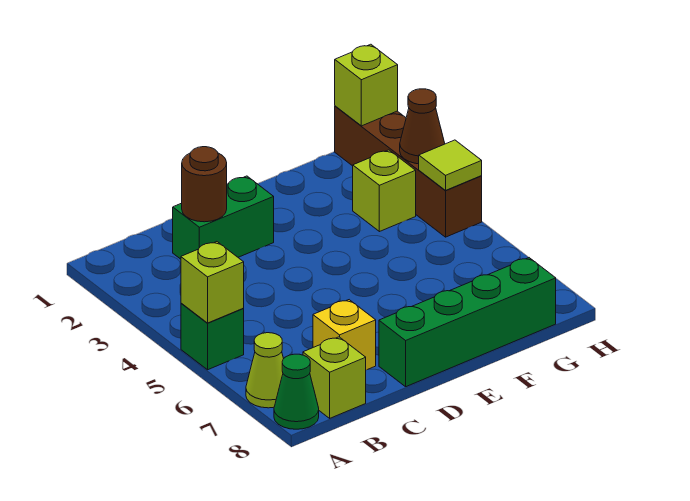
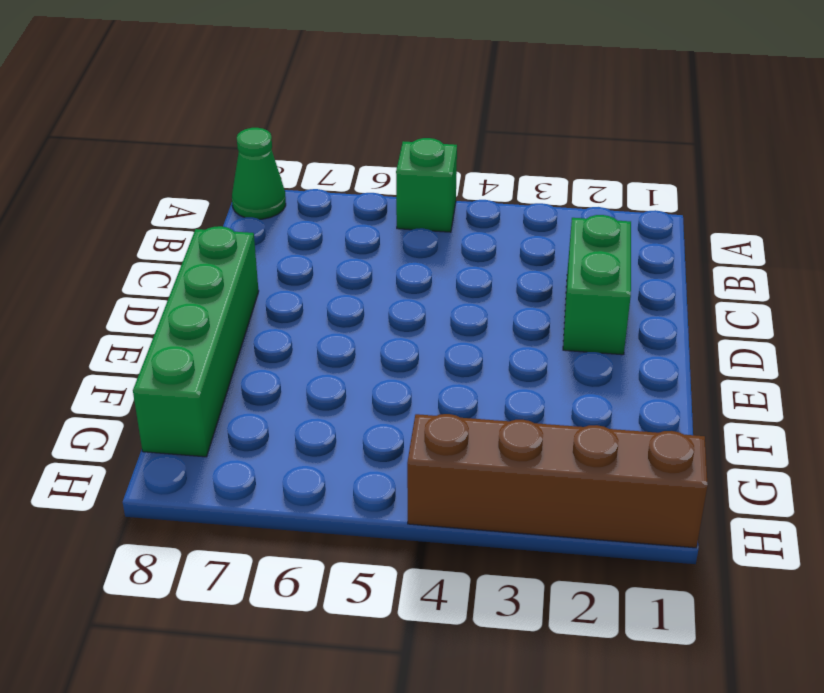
none -> lime 1x1 cone [246,333,283,408]
none -> lime 1x1 brick [303,337,366,418]
none -> yellow 1x1 brick [313,300,376,370]

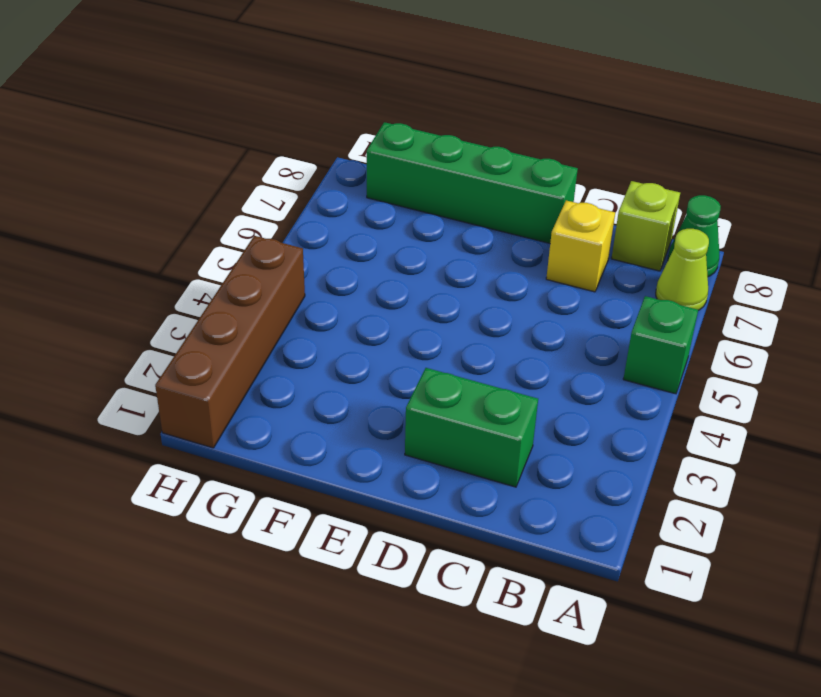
none -> lime 1x1 brick [353,150,416,232]
none -> lime 1x1 brick [181,242,244,323]
none -> brown 1x1 round brick [182,147,227,222]

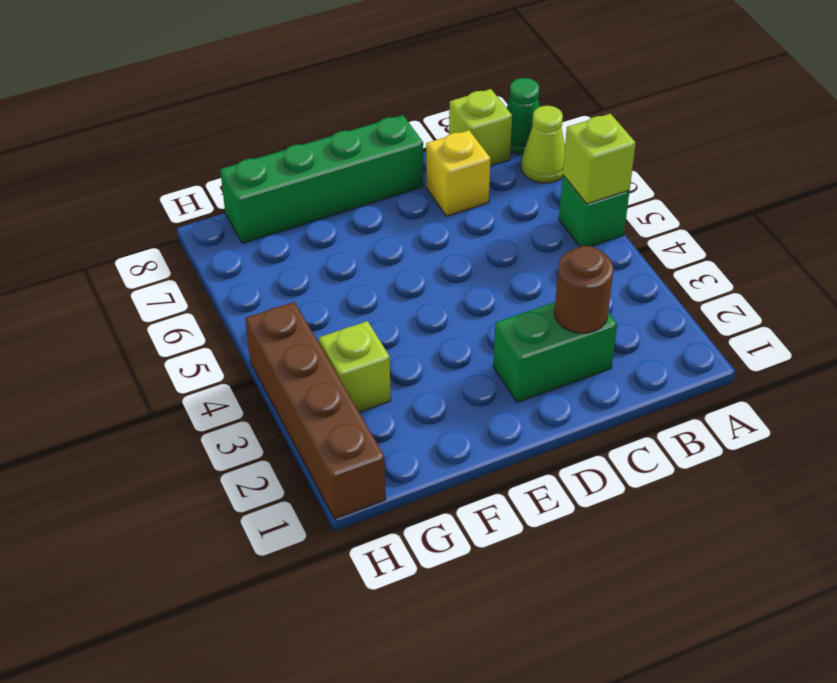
none -> lime 1x1 brick [335,44,398,126]
none -> brown 1x1 cone [400,89,445,164]
none -> lime 1x1 tile [419,140,482,190]

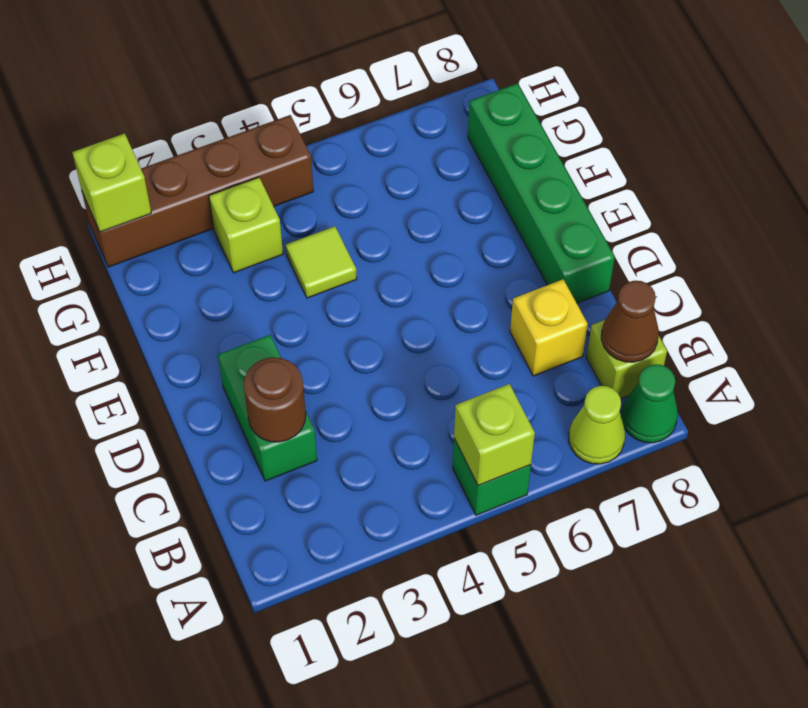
brown 1x1 cone [601,281,659,362] -> brown 1x1 cone moved to [400,89,445,164]
lime 1x1 tile [286,226,357,298] -> lime 1x1 tile moved to [419,140,482,190]

